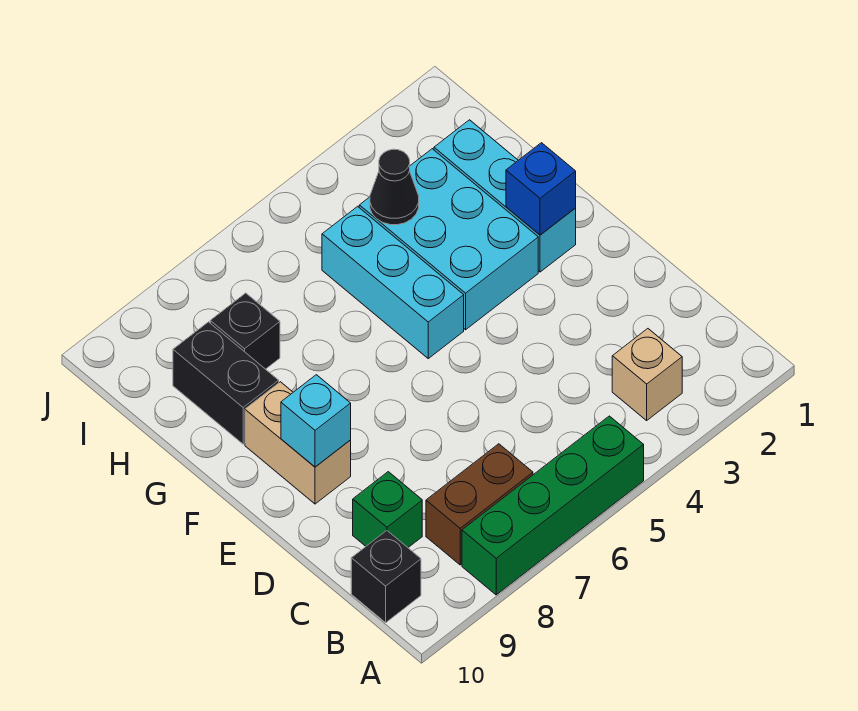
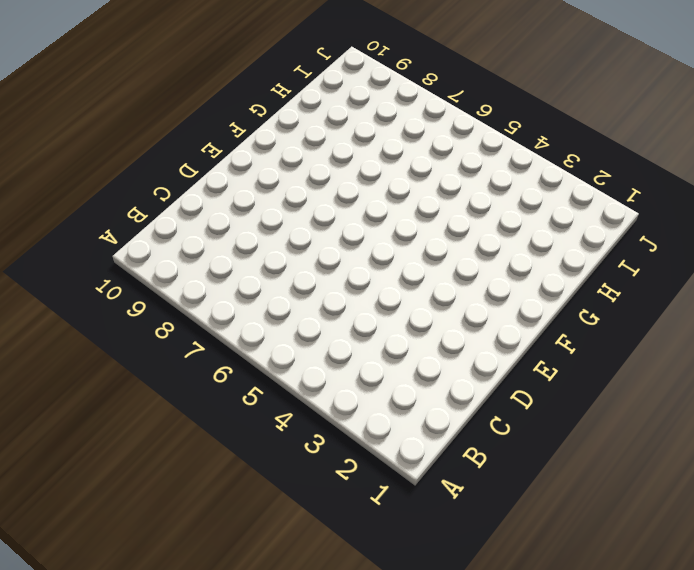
none -> green 1x4 brick [462,416,644,595]
none -> tan 1x1 brick [612,329,682,420]
none -> brown 1x2 brick [426,444,533,565]

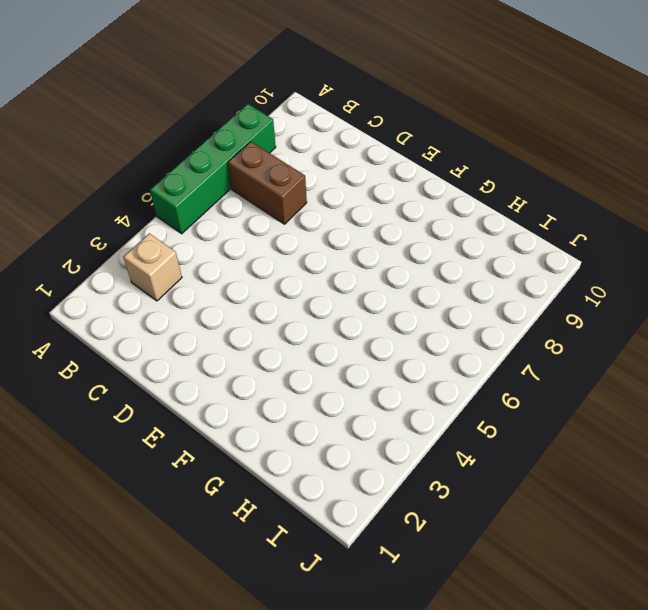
brown 1x2 brick [228,142,307,224] -> brown 1x2 brick turned to [426,444,533,565]
none -> black 1x1 brick [351,531,421,623]
none -> green 1x1 brick [353,472,422,547]
none -> tan 1x2 brick [245,382,351,504]

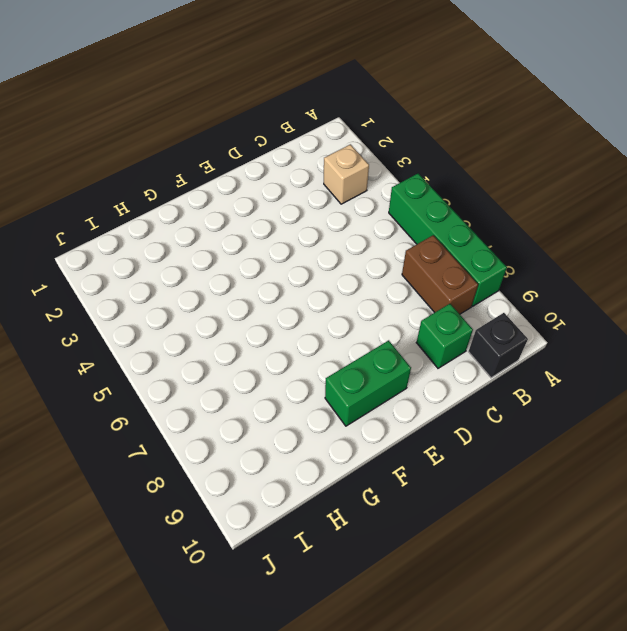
green 1x2 brick [325,340,411,426] -> tan 1x2 brick [245,382,351,504]
none -> cyan 1x3 brick [434,120,576,272]
none -> cyan 2x3 brick [359,149,538,330]
none -> cyan 1x3 brick [322,206,464,358]

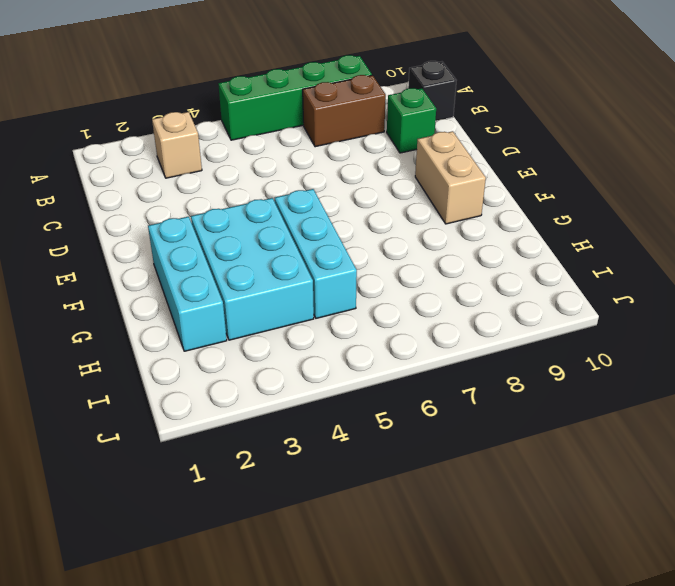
none -> black 1x2 brick [173,322,279,444]
none -> black 1x1 brick [210,293,280,369]
none -> cyan 1x1 brick [281,375,351,467]

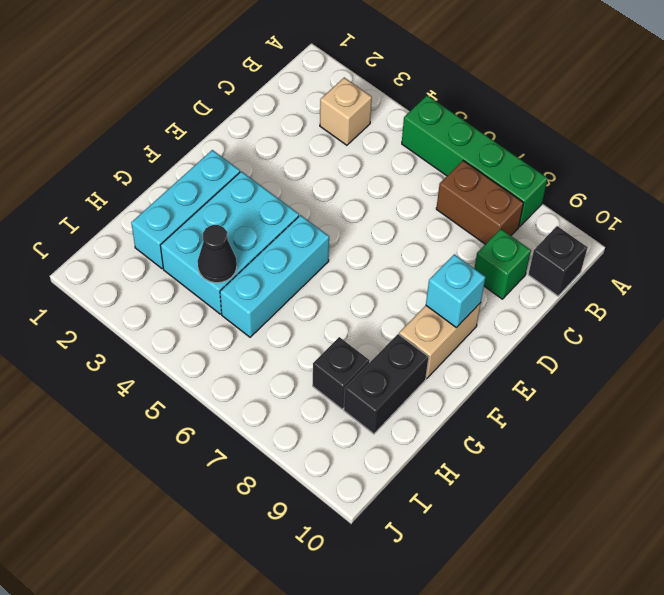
none -> blue 1x1 brick [506,143,576,235]

